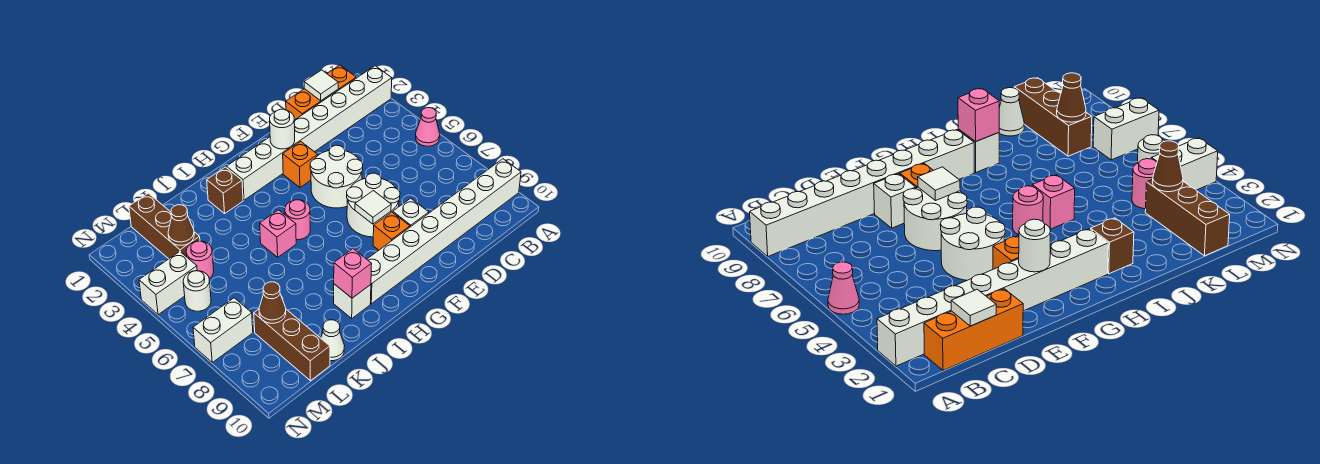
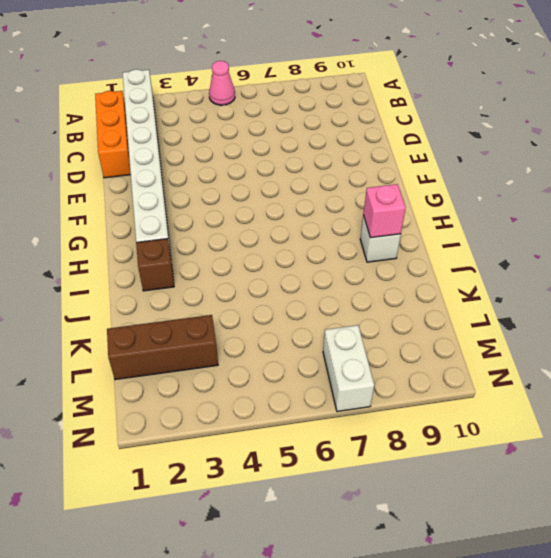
none -> white 1x8 brick [367,159,521,304]
none -> white 2x2 round brick [310,145,363,208]
none -> white 2x2 round brick [347,173,400,237]

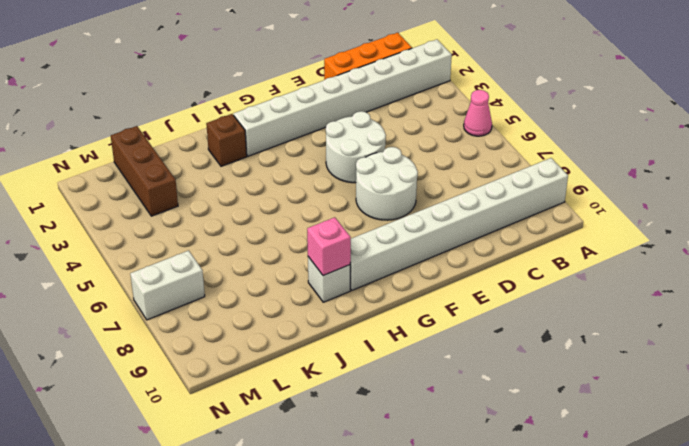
none -> white 1x1 brick [393,198,429,227]
none -> orange 1x1 brick [283,142,318,187]
none -> orange 1x1 brick [373,212,410,250]

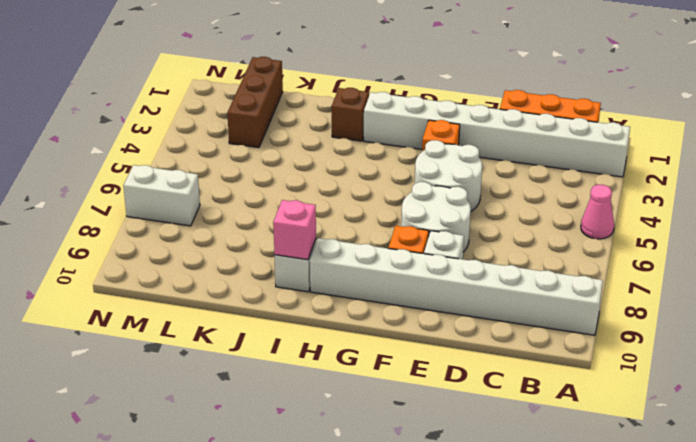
none -> pink 1x1 round brick [285,200,310,240]
none -> pink 1x1 brick [260,210,296,257]
none -> white 1x1 cone [321,320,345,361]

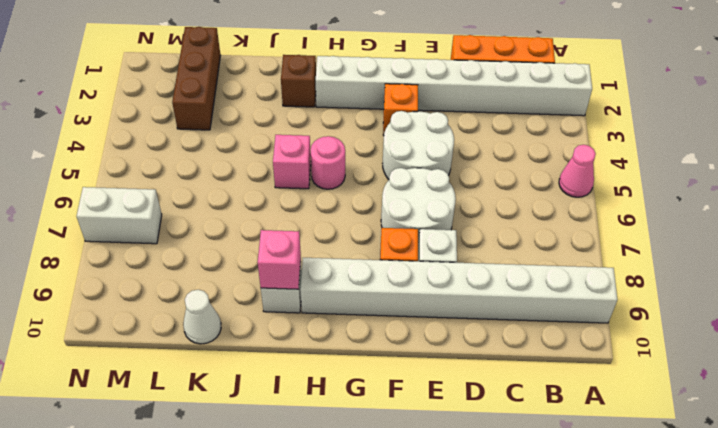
none -> pink 1x1 round brick [186,241,214,278]
none -> brown 1x3 brick [254,309,330,381]
none -> white 1x2 brick [139,252,197,315]

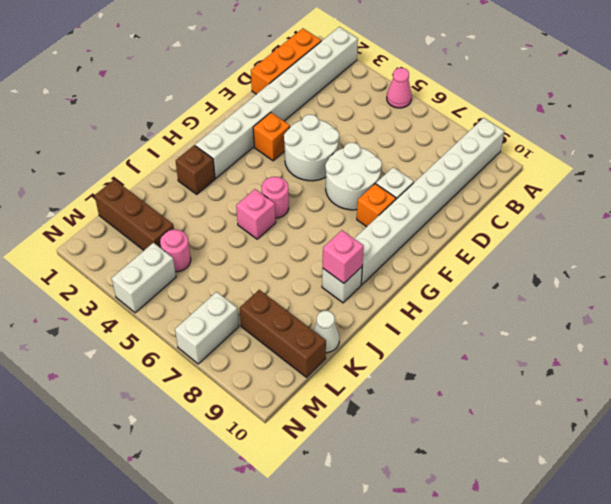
none -> white 1x1 round brick [183,271,211,311]
none -> white 1x1 tile [304,70,338,101]
none -> white 1x1 round brick [270,109,295,149]

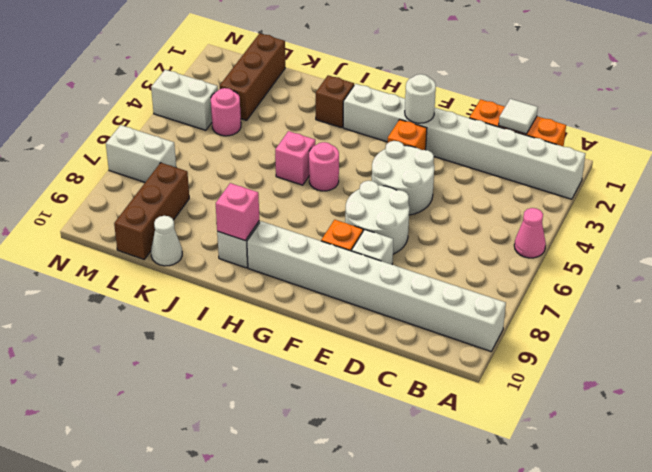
none -> white 1x1 round brick [183,271,211,311]
none -> white 1x1 tile [355,191,391,224]
none -> brown 1x1 cone [168,205,194,245]

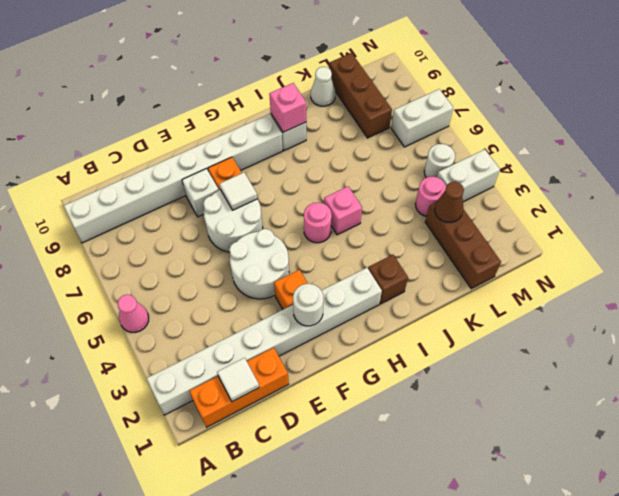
none -> brown 1x1 cone [259,282,286,323]

